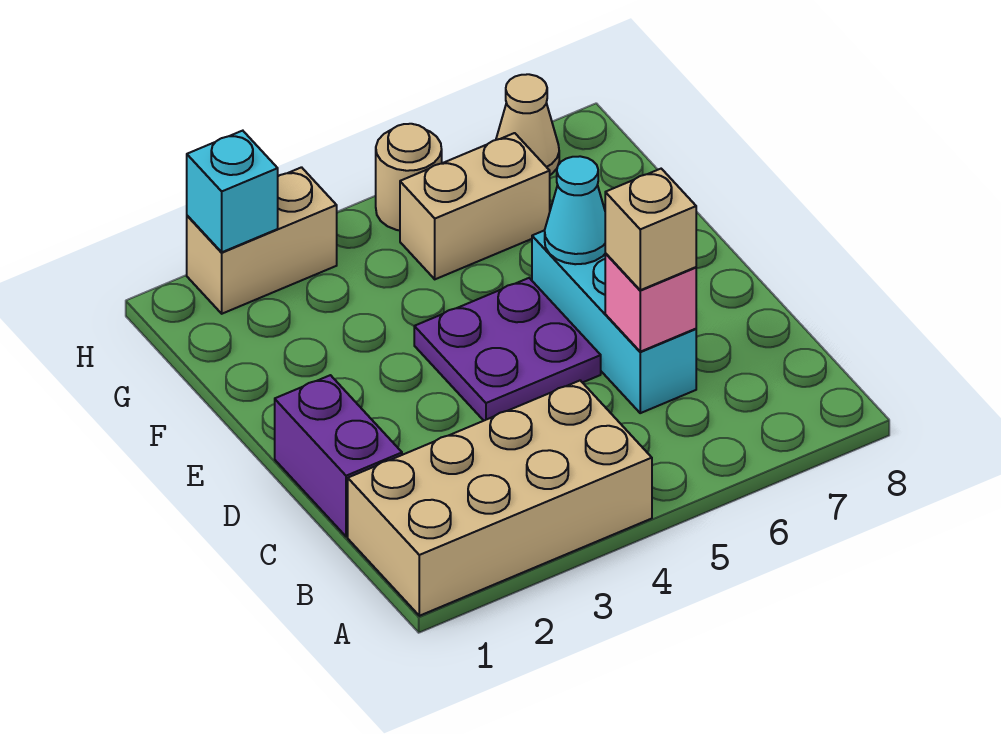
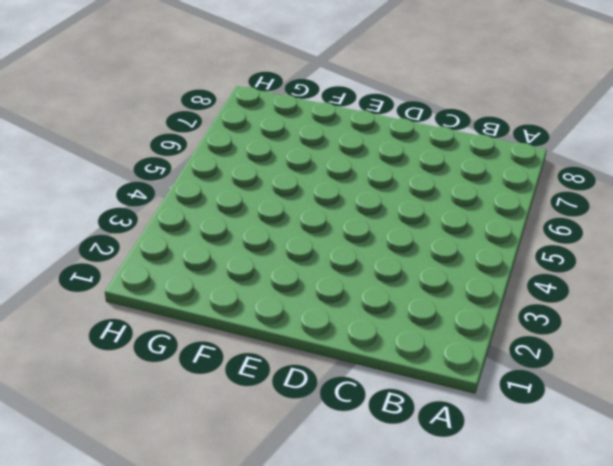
none -> tan 2x4 brick [348,381,652,616]
none -> purple 1x2 brick [275,375,402,537]
none -> cyan 1x3 brick [532,230,696,413]

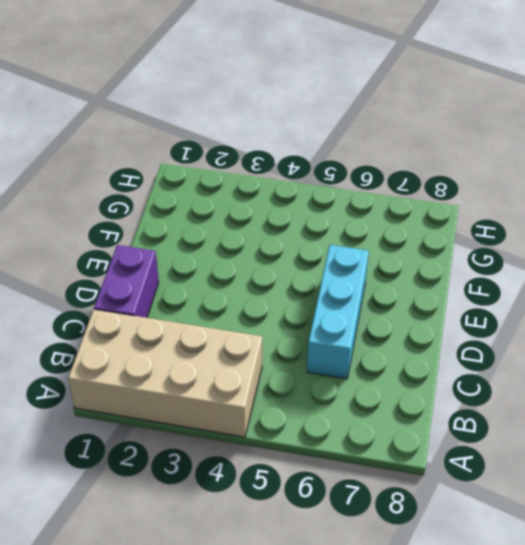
none -> purple 2x2 plate [414,278,601,421]
none -> tan 1x2 brick [400,133,550,279]
none -> tan 1x2 brick [187,167,337,314]

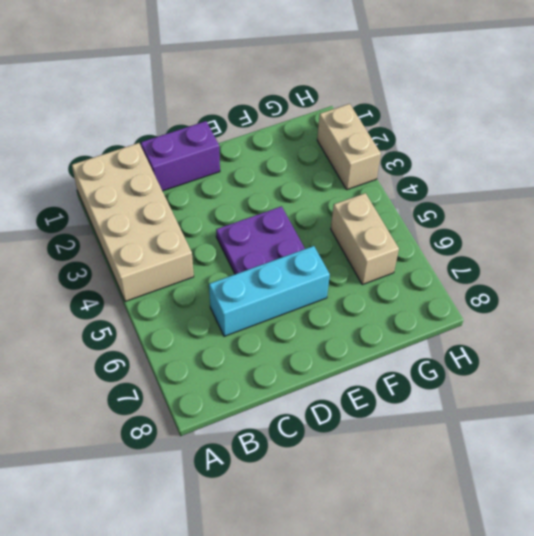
none -> tan 1x1 round brick [376,124,442,230]
none -> tan 1x1 cone [496,74,559,175]
none -> pink 1x1 brick [605,253,696,352]

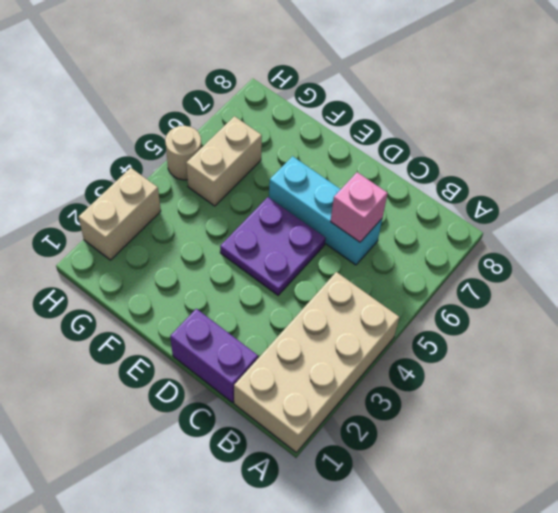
none -> tan 1x1 cone [496,74,559,175]
none -> cyan 1x1 cone [545,156,605,264]
none -> cyan 1x1 brick [187,131,278,252]

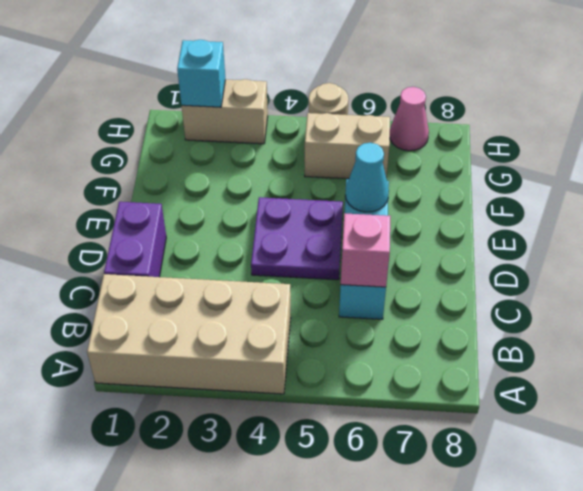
pink 1x1 cone [390,87,429,151] -> tan 1x1 cone [496,74,559,175]
none -> tan 1x1 brick [605,169,696,290]

